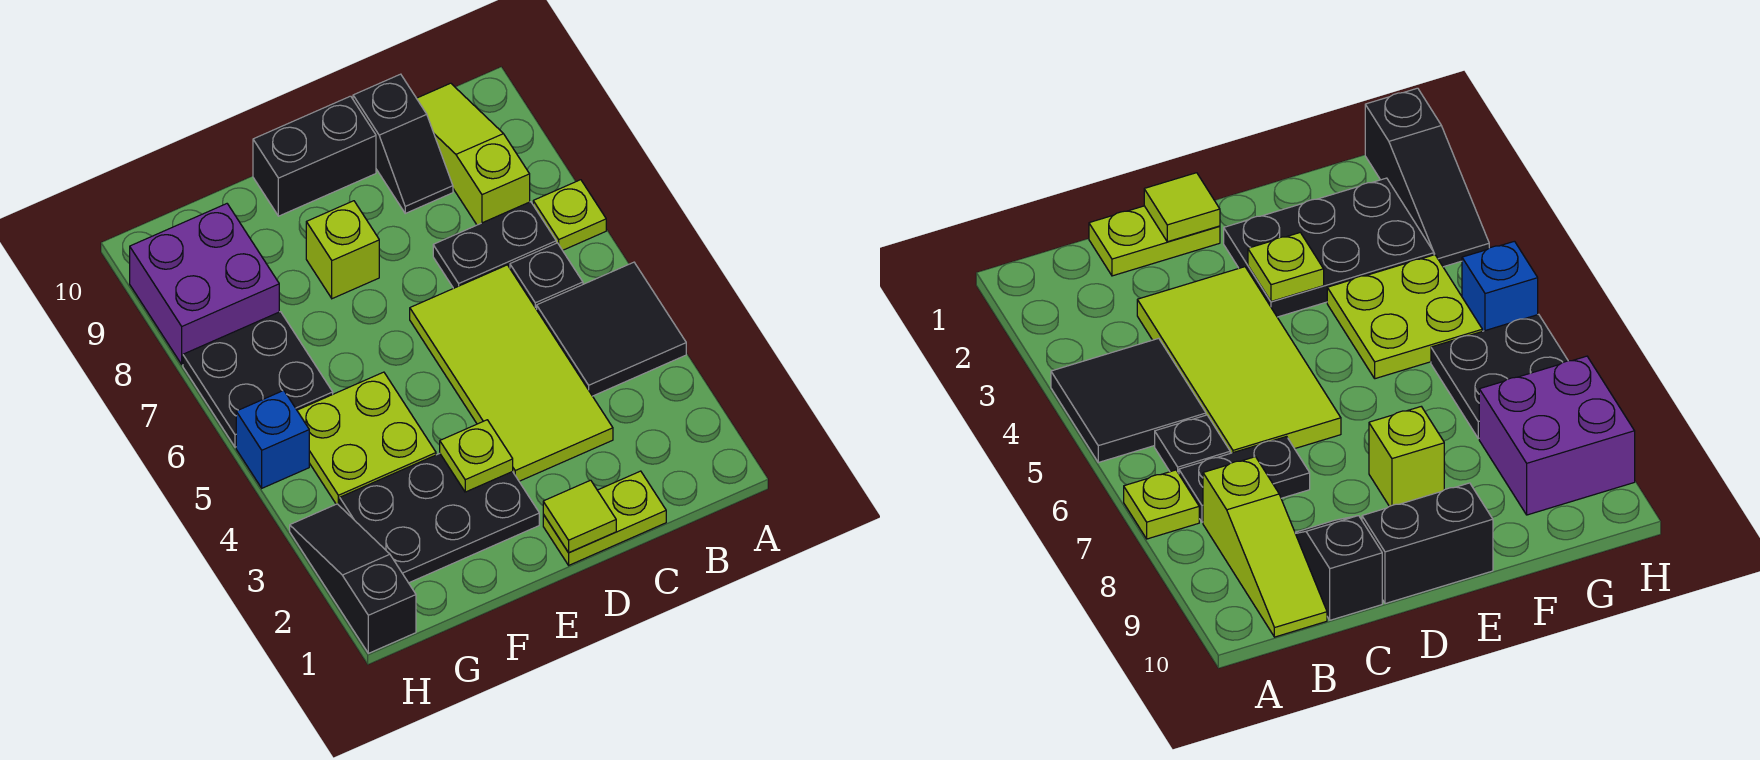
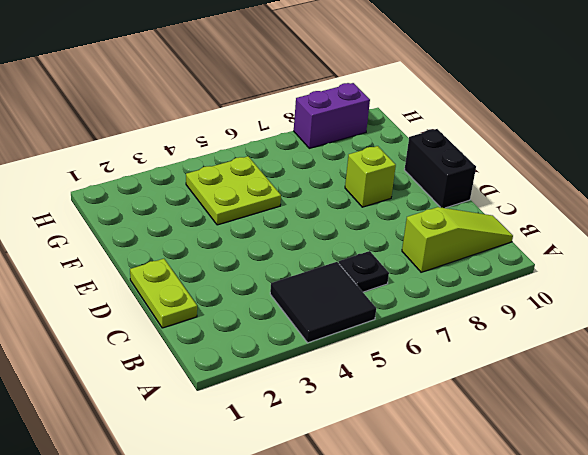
purple 1x2 brick [294,83,370,148] -> purple 2x2 brick [130,204,279,364]
none -> lime 1x1 plate [533,180,606,250]
none -> black 1x2 plate [433,202,556,288]
none -> lime 2x4 tile [410,265,613,481]

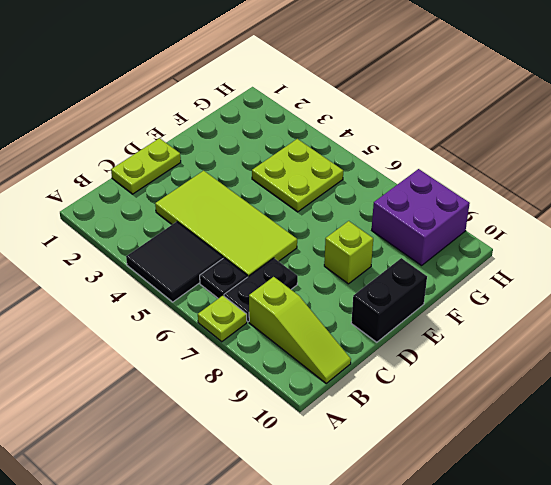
none -> black 1x2 slope [353,74,453,213]
none -> black 2x3 plate [340,454,539,583]
none -> black 2x2 plate [183,312,333,447]

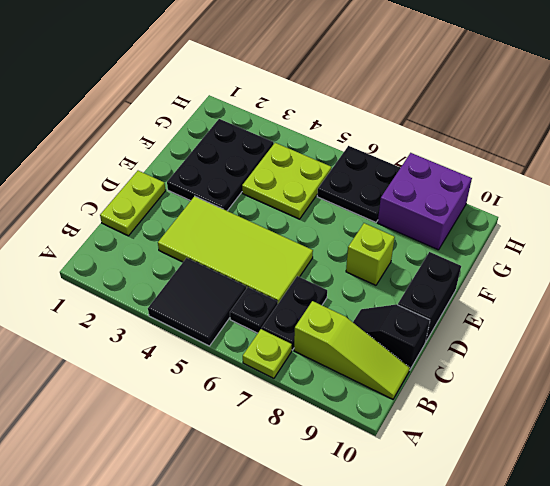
none -> black 1x3 slope [290,504,416,653]
none -> blue 1x1 brick [236,390,309,488]
none -> lime 1x1 tile [543,480,616,553]

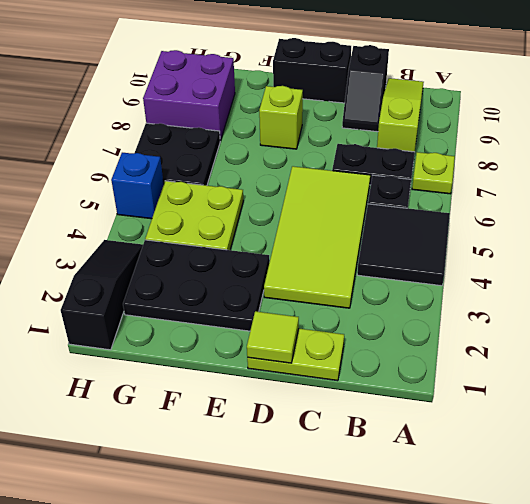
none -> lime 1x1 plate [440,420,513,492]

